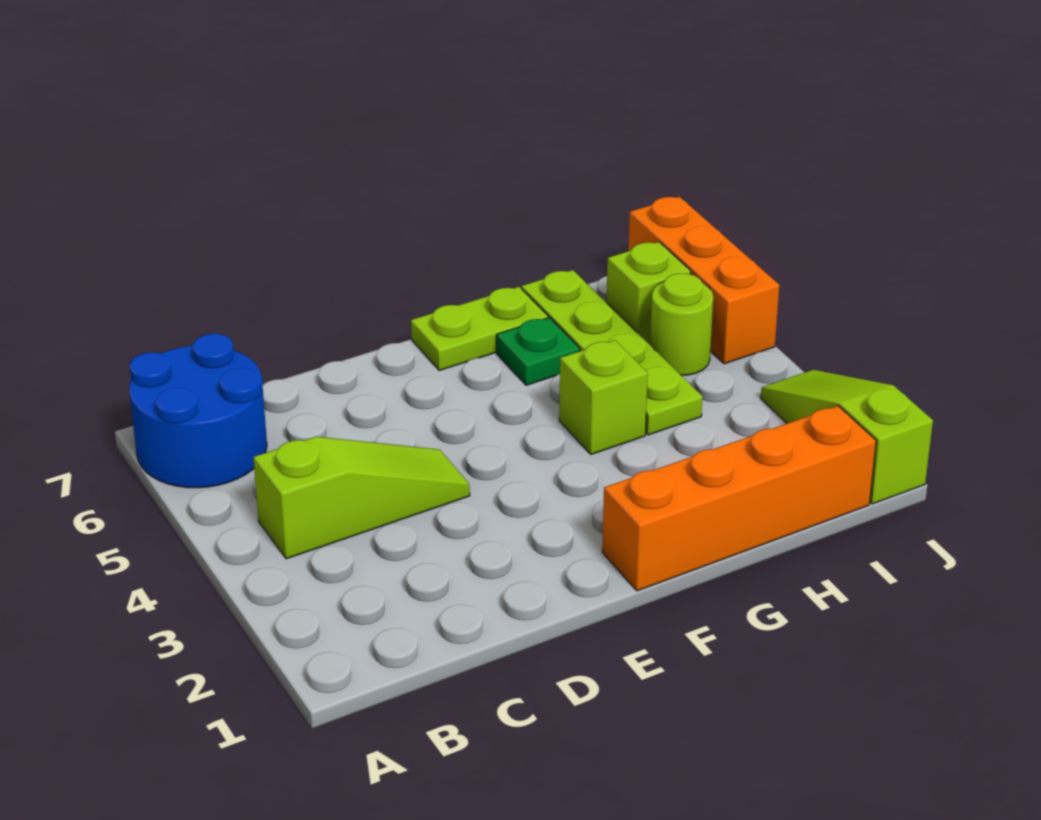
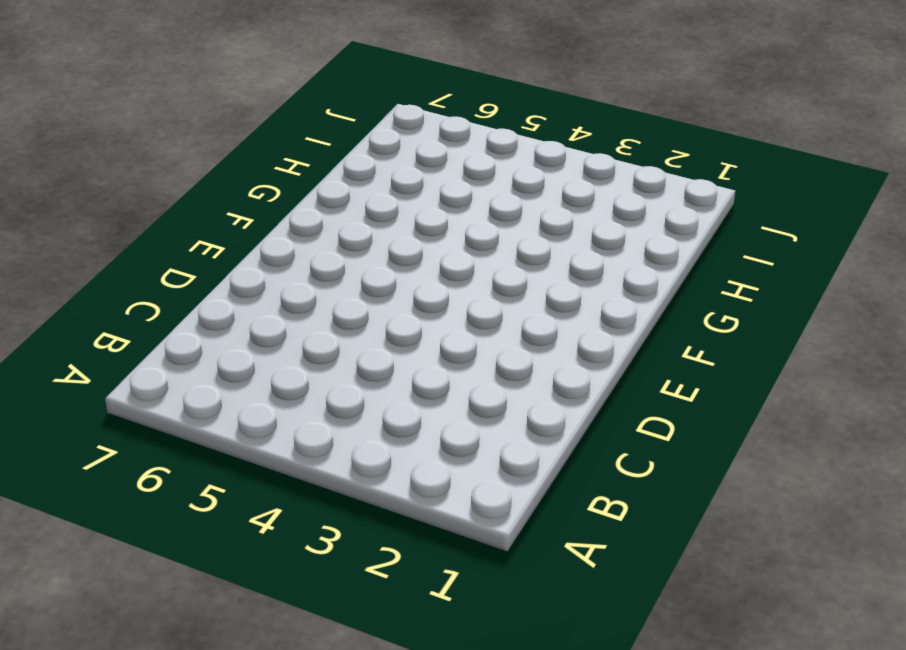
none -> blue 2x2 round brick [129,334,267,488]
none -> lime 1x3 slope [253,437,470,559]

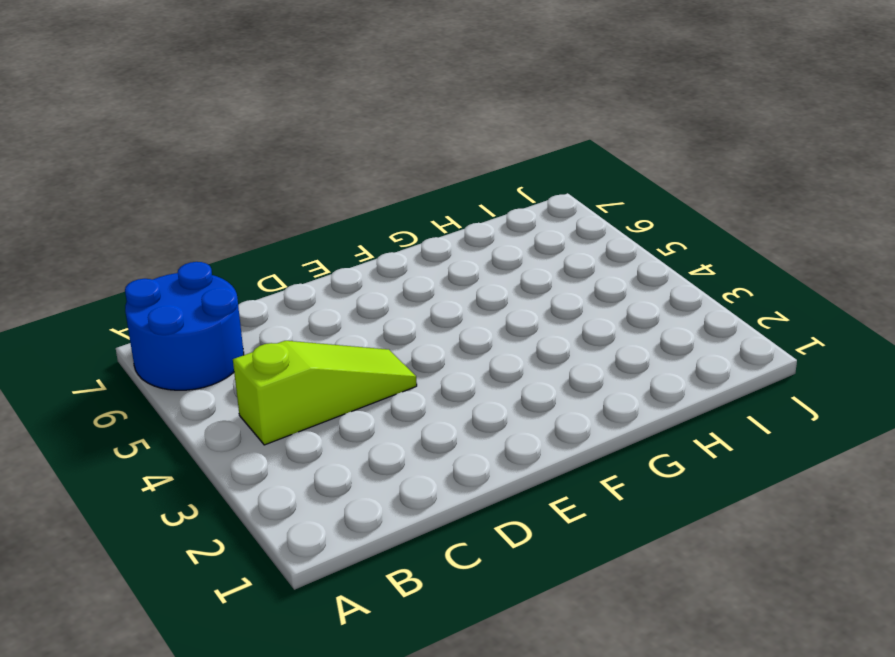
none -> orange 1x4 brick [602,406,876,591]
none -> lime 1x2 plate [411,287,548,371]

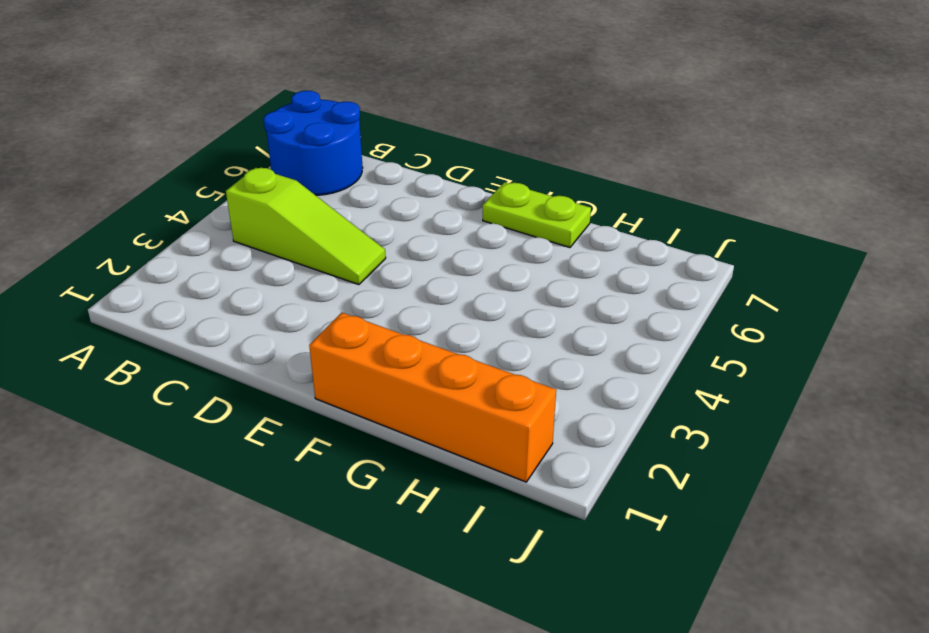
none -> lime 1x1 brick [559,340,648,454]
none -> green 1x1 plate [497,318,580,385]

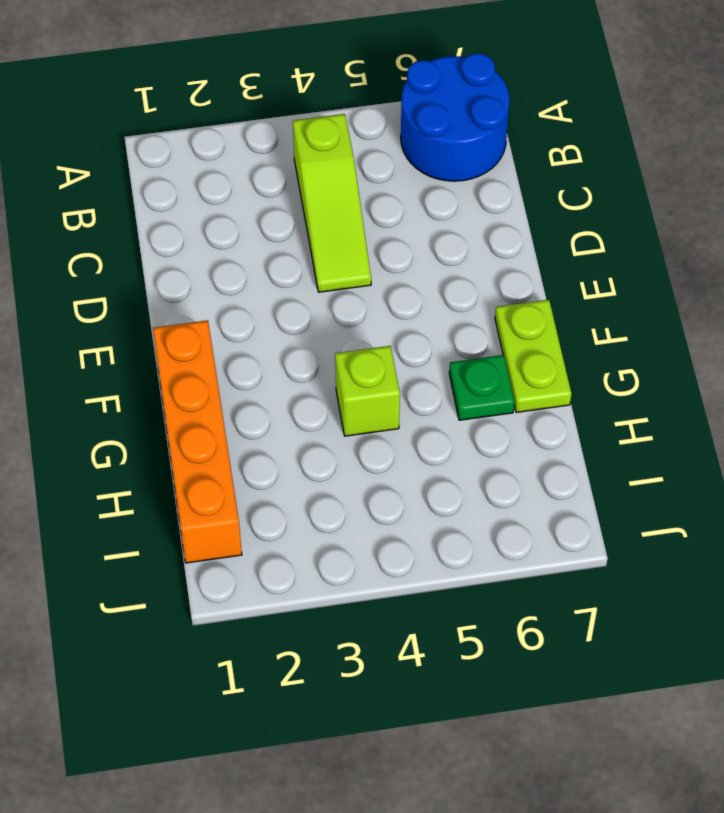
none -> lime 1x4 plate [522,270,702,435]
none -> lime 1x1 round brick [650,273,713,375]

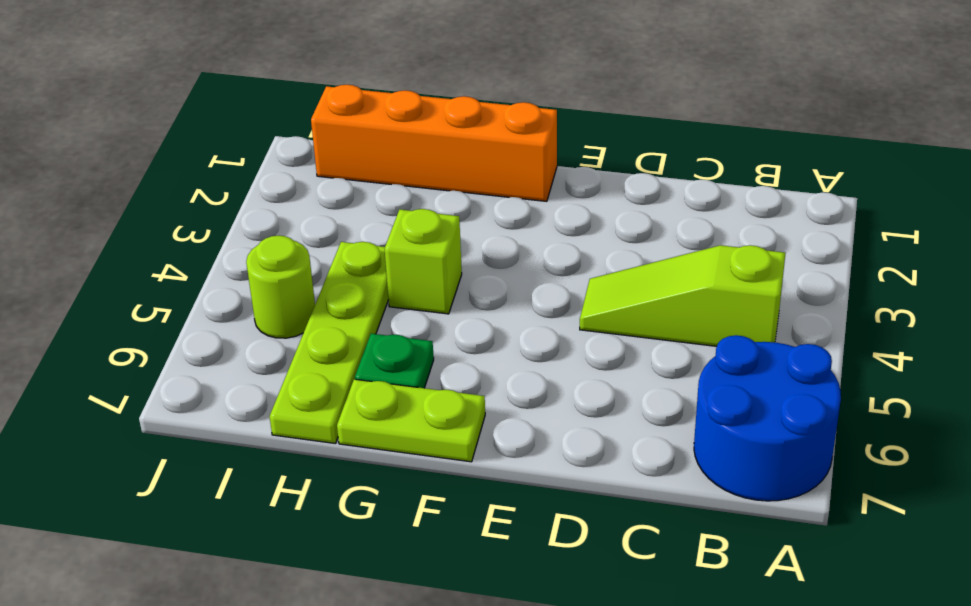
none -> lime 1x1 brick [607,242,691,345]
none -> lime 1x3 slope [761,370,933,504]

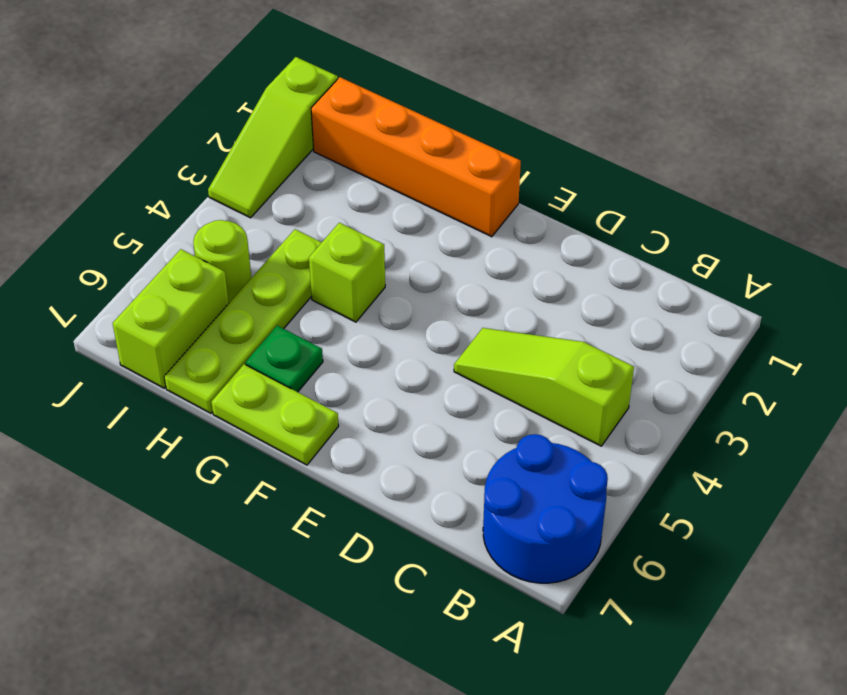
lime 1x2 brick [113,249,229,388] -> lime 1x1 brick [607,242,691,345]
none -> orange 1x3 brick [628,197,779,364]

